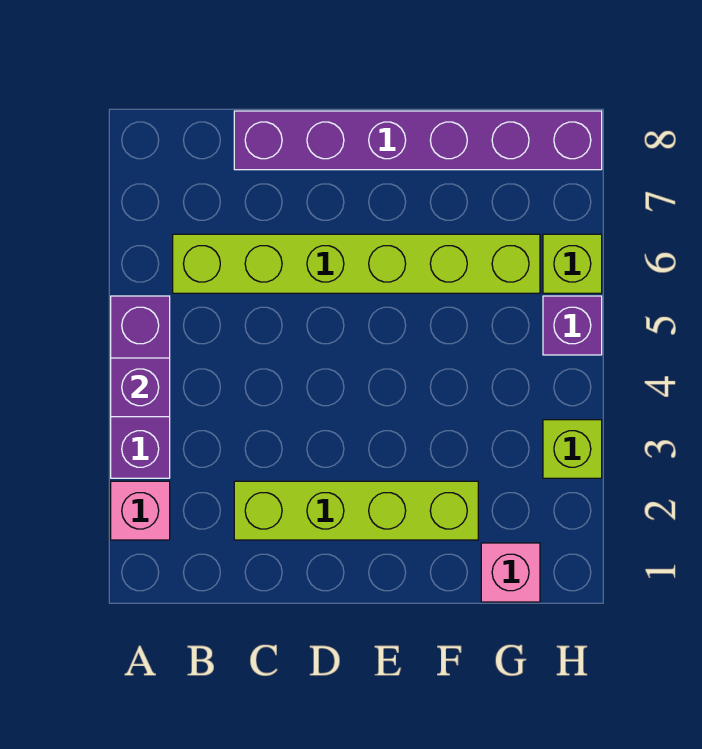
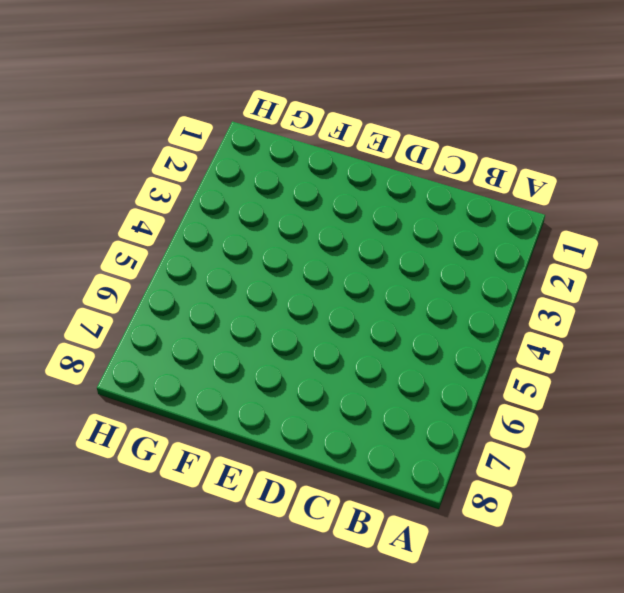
none -> pink 1x1 brick [111,481,170,540]
none -> purple 1x3 brick [111,296,170,478]

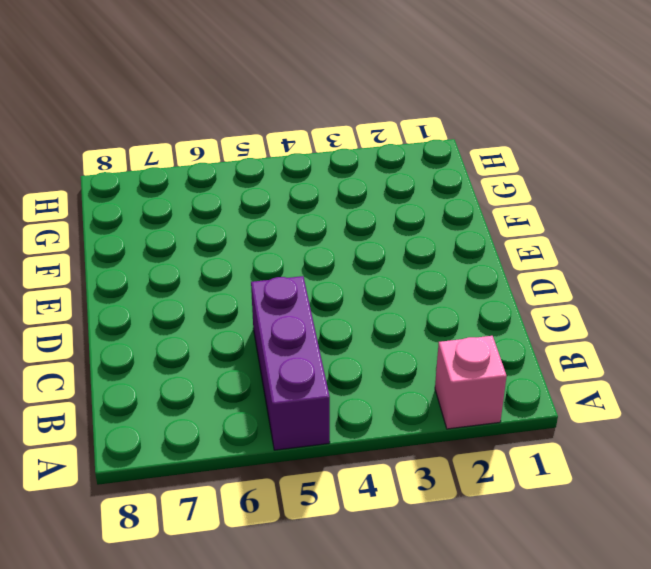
purple 1x3 brick [251,276,330,450] -> purple 1x3 brick turned to [111,296,170,478]
none -> lime 1x6 brick [173,234,540,293]
none -> lime 1x4 brick [234,481,478,540]

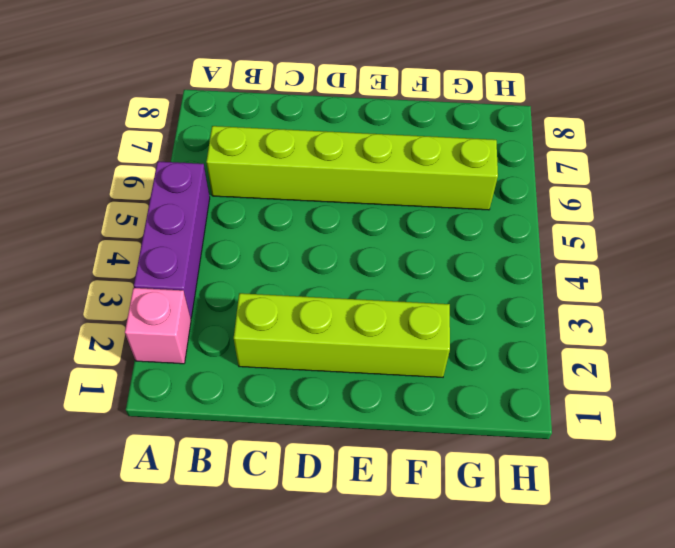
none -> purple 1x6 brick [234,111,602,170]
none -> pink 1x1 brick [481,543,540,602]

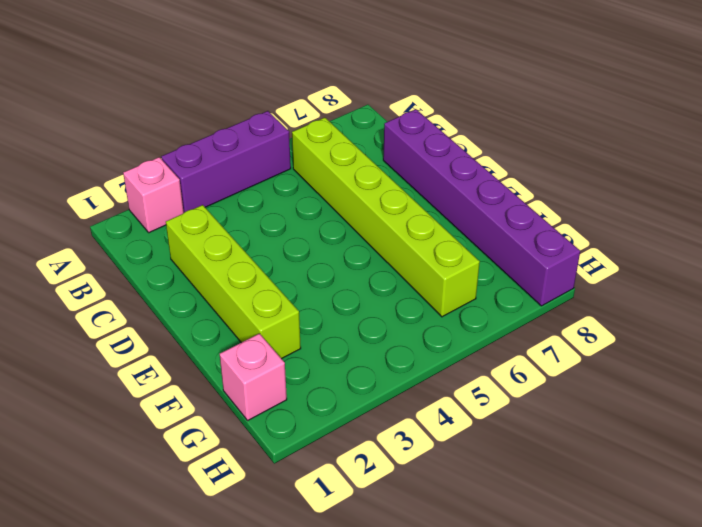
none -> lime 1x1 brick [543,420,602,478]
none -> purple 1x1 brick [543,296,602,355]

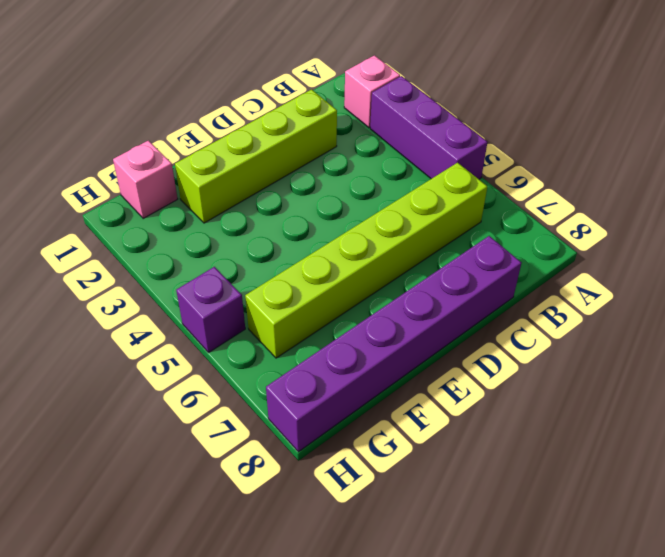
none -> lime 1x1 brick [543,420,602,478]
none -> lime 1x1 brick [543,234,602,293]

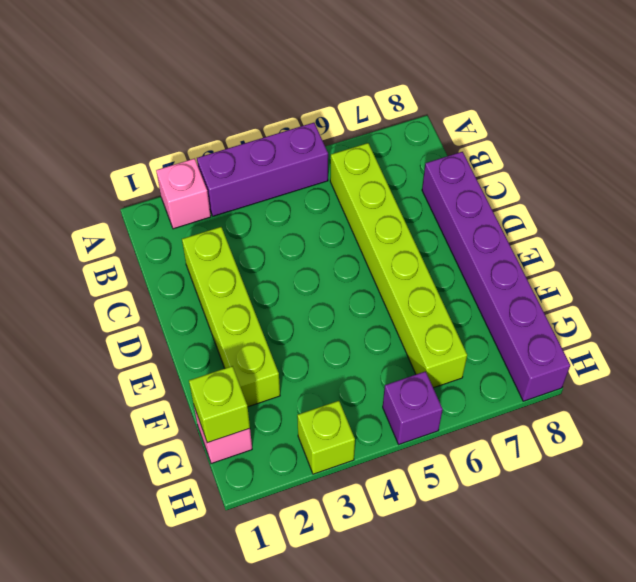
lime 1x1 brick [189,366,250,443] -> lime 1x1 brick moved to [543,234,602,293]
none -> purple 1x1 brick [111,358,170,417]

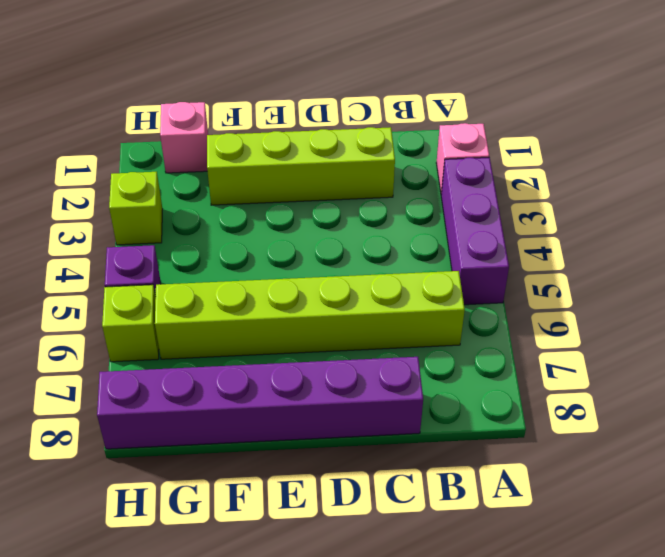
none -> purple 1x1 brick [111,358,170,417]

